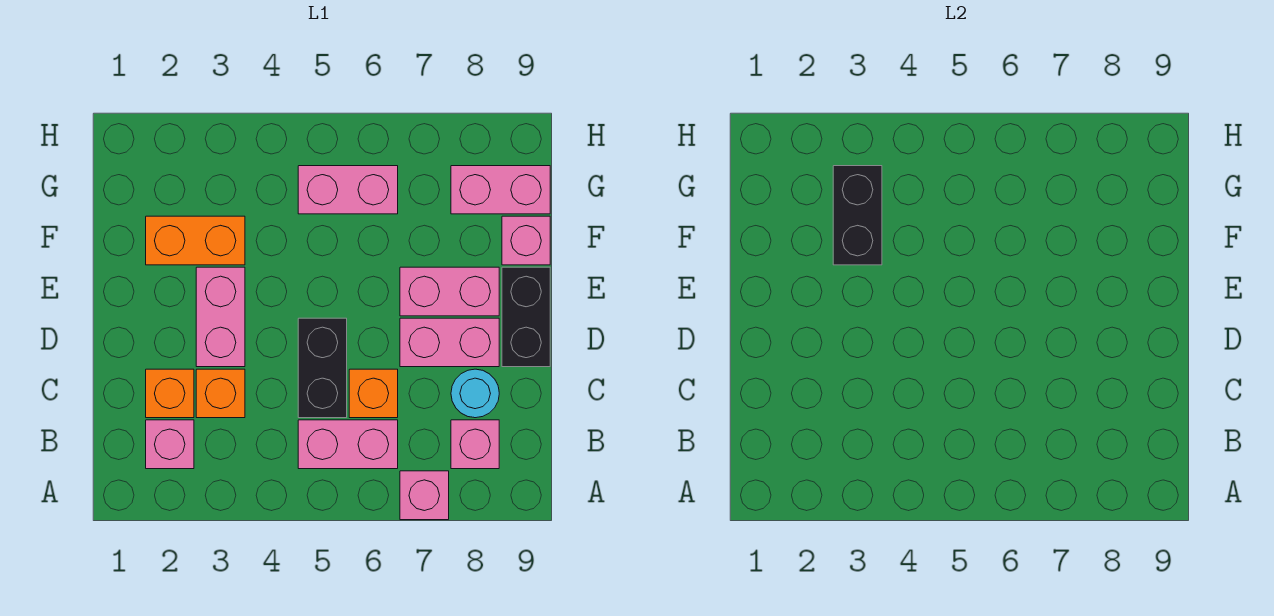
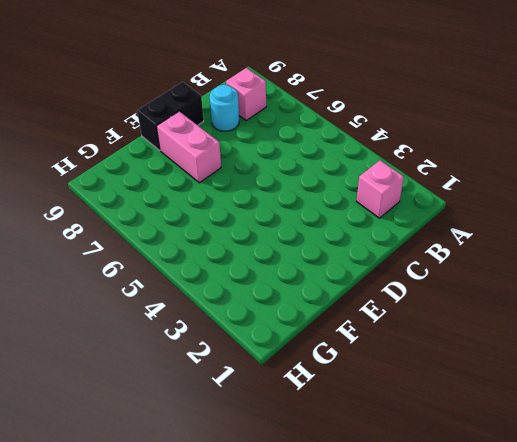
none -> pink 1x1 brick [400,471,449,520]
none -> pink 1x2 brick [298,420,398,469]
none -> orange 1x1 brick [146,369,194,418]

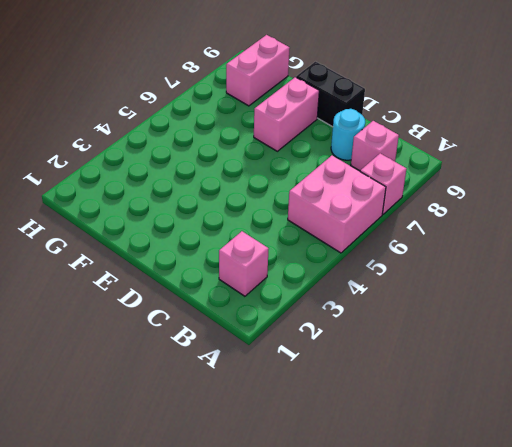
pink 2x2 brick [288,156,386,253] -> pink 1x2 brick [298,420,398,469]
none -> orange 1x1 brick [146,369,194,418]
none -> orange 1x1 brick [196,369,245,418]
none -> black 1x2 brick [298,318,347,418]

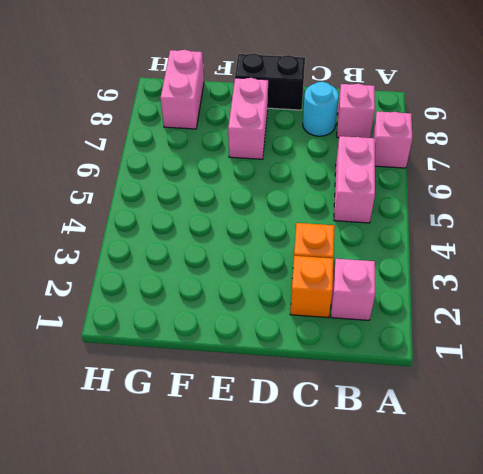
none -> black 1x2 brick [298,318,347,418]
none -> orange 1x1 brick [349,369,398,418]
none -> pink 1x2 brick [196,267,245,367]

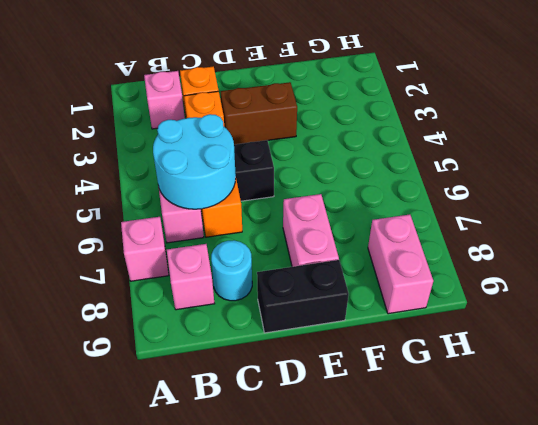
cyan 2x2 round brick [153,114,236,209] -> none
brown 1x2 brick [221,82,297,145] -> pink 1x2 brick [196,267,245,367]
none -> pink 1x2 brick [400,318,499,367]
none -> orange 1x2 brick [146,216,245,265]
none -> pink 1x1 brick [502,216,550,265]

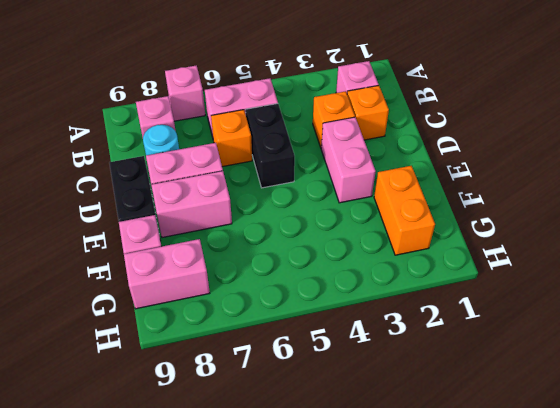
orange 1x2 brick [374,166,435,255] -> orange 1x2 brick turned to [146,216,245,265]
none -> pink 1x2 brick [298,166,398,214]
none -> black 1x2 brick [833,166,882,265]

